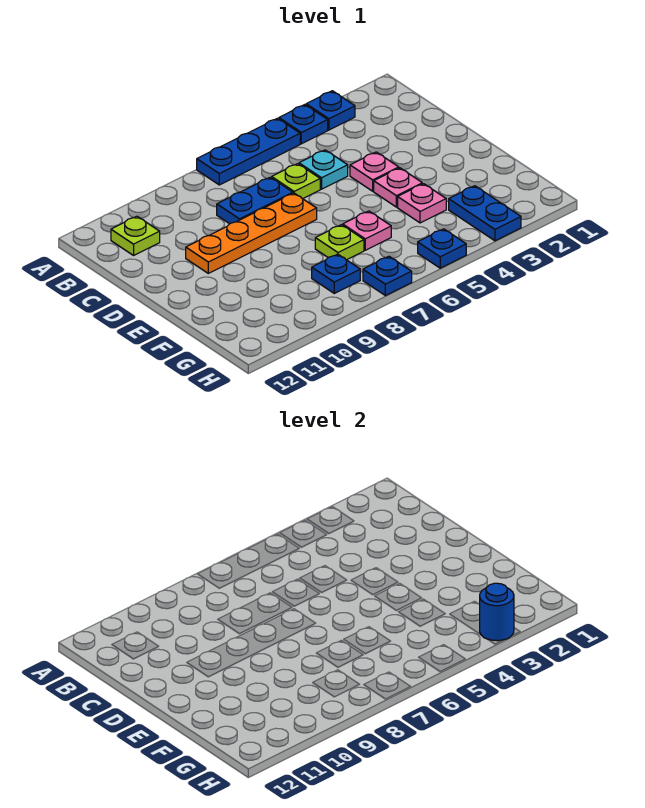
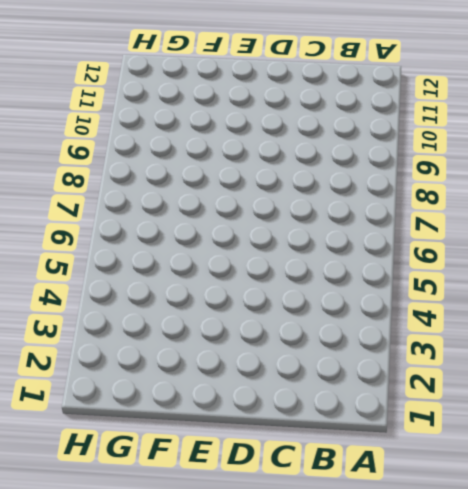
none -> blue 1x1 plate [306,91,355,130]
none -> blue 1x1 plate [279,105,328,144]
none -> blue 1x3 plate [197,118,300,185]

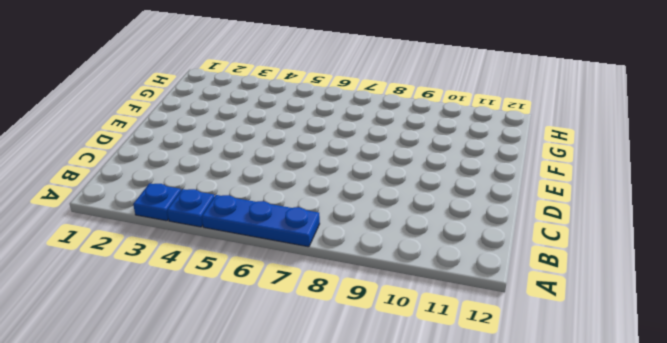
none -> lime 1x1 plate [111,216,160,255]
none -> cyan 1x1 plate [299,150,348,189]
none -> lime 1x1 plate [272,164,320,199]

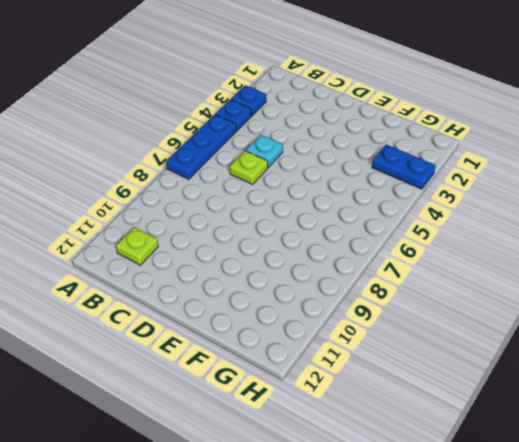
none -> blue 1x2 plate [217,177,293,224]
none -> pink 1x1 plate [350,152,399,191]
none -> orange 1x4 plate [186,193,317,273]

